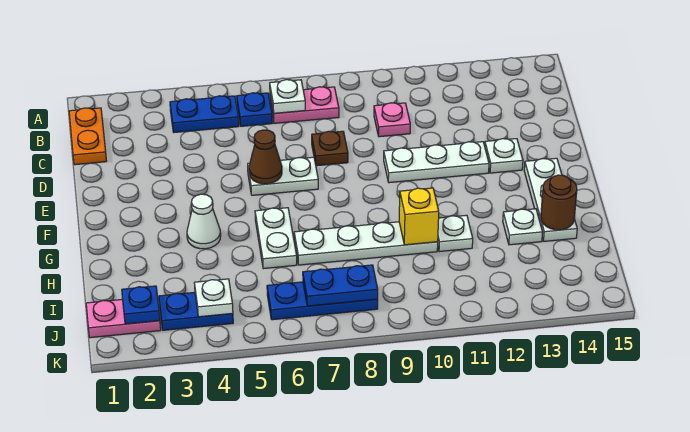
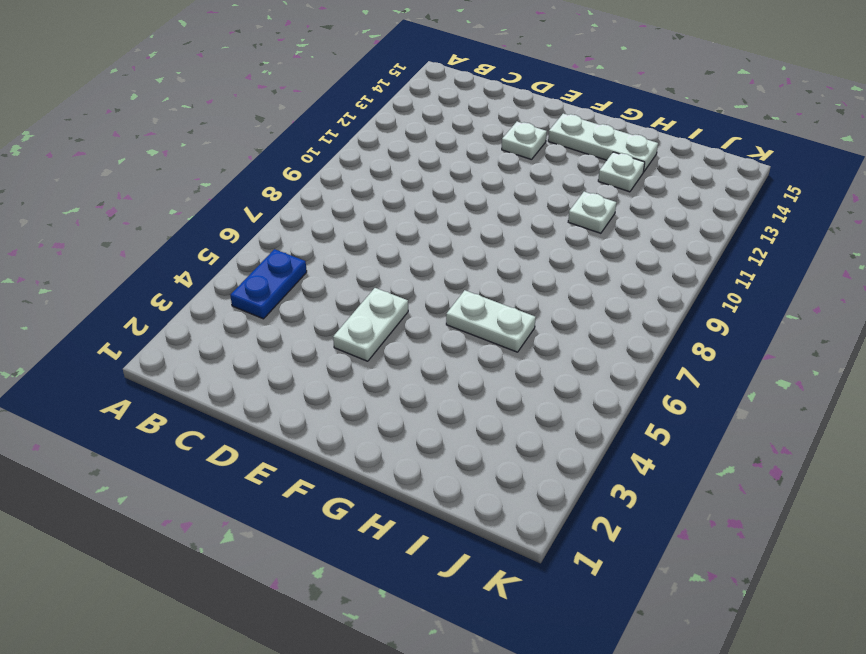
white 1x2 plate [333,288,408,361] -> white 1x2 plate moved to [248,157,318,195]
none -> orange 1x2 plate [69,108,106,165]
none -> blue 1x1 plate [237,93,272,126]
none -> pink 1x2 plate [270,87,339,123]

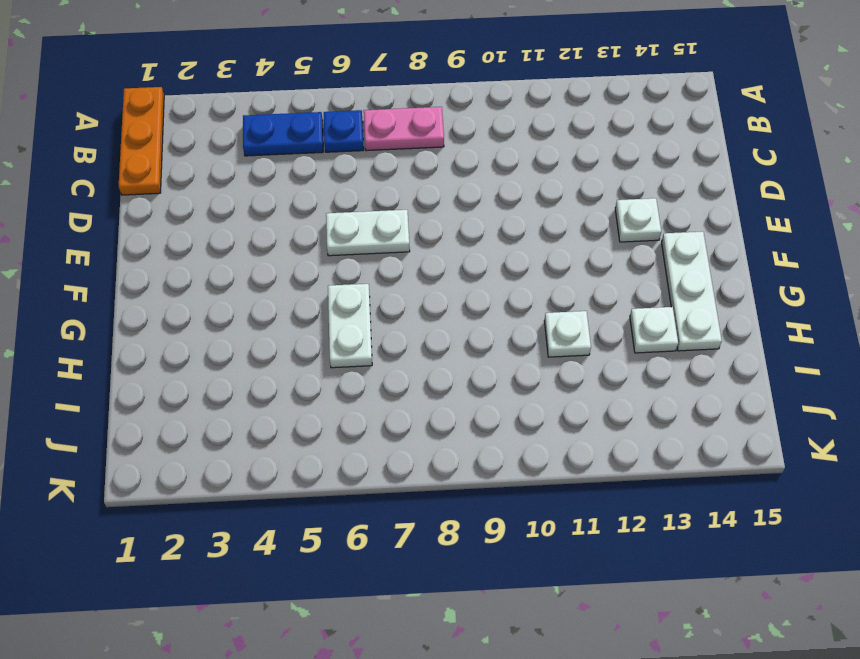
orange 1x3 plate [119,87,164,195] -> orange 1x2 plate [69,108,106,165]
none -> pink 1x1 plate [374,103,410,137]
none -> brown 1x1 plate [312,131,348,166]
none -> white 1x3 plate [384,142,489,183]

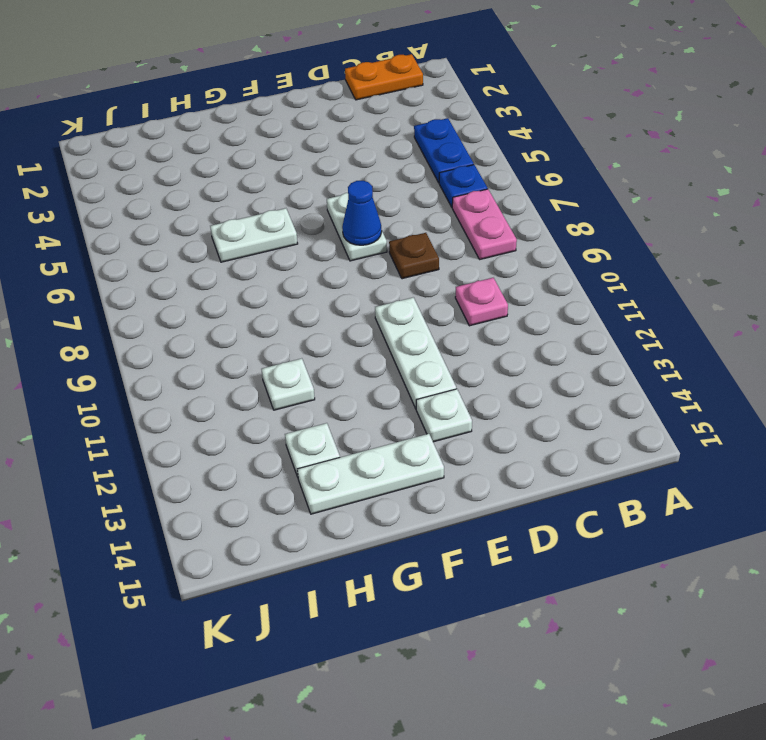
blue 1x1 cone [342,181,382,245] -> none
none -> white 1x1 cone [187,194,221,249]
none -> white 1x4 plate [294,222,438,265]
none -> pink 1x2 plate [86,299,161,338]

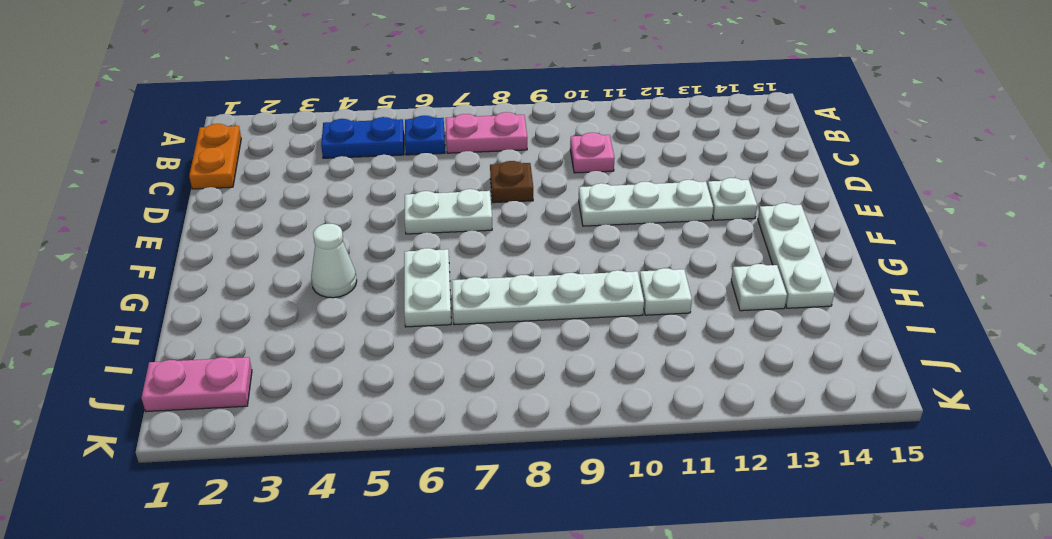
none -> blue 1x2 plate [159,292,233,330]
none -> blue 1x3 plate [267,282,378,320]
none -> white 1x1 plate [270,80,305,113]

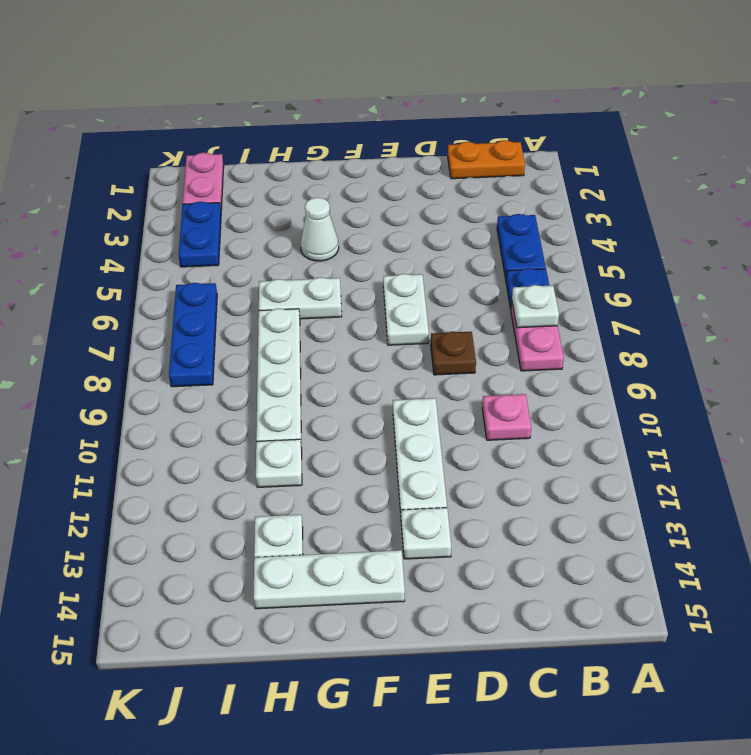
none -> brown 1x1 cone [249,130,282,184]
none -> yellow 1x1 brick [399,188,439,245]
none -> brown 1x1 round brick [541,175,577,230]

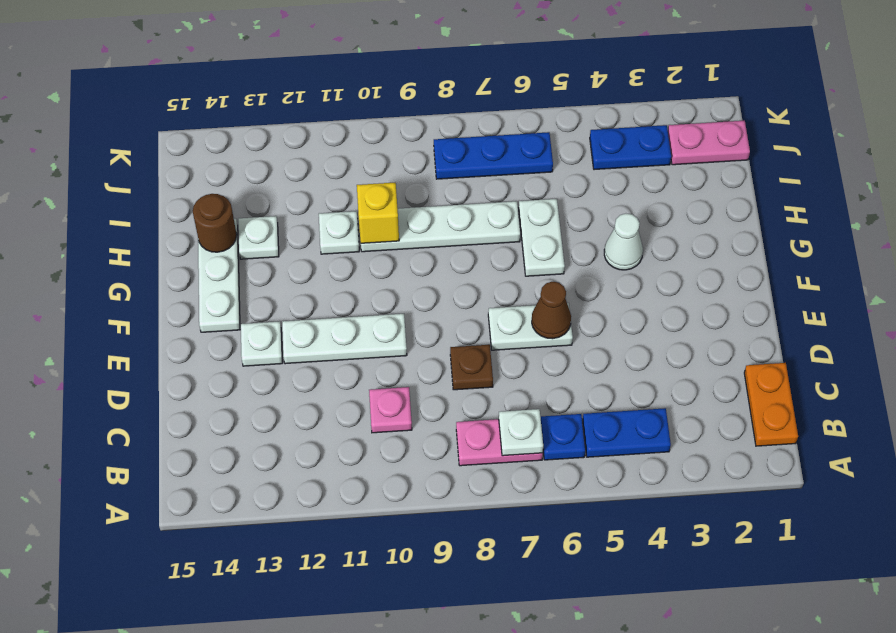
none -> blue 1x1 plate [122,286,160,324]
none -> white 1x1 plate [195,279,233,317]
none -> blue 1x2 plate [303,265,378,306]

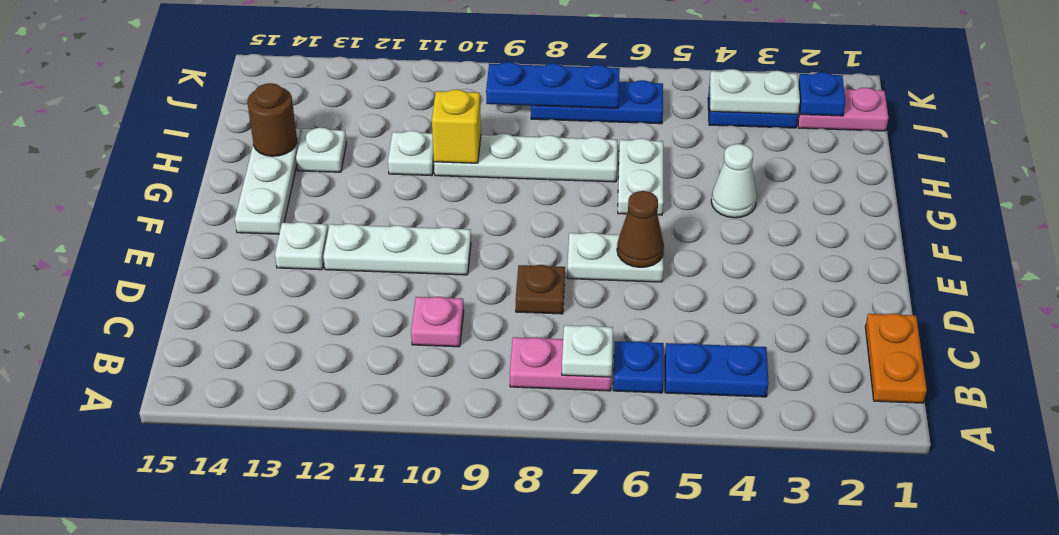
white 1x2 plate [709,69,800,114] -> white 1x1 plate [195,279,233,317]
blue 1x3 plate [486,62,620,108] -> blue 1x2 plate [303,265,378,306]

